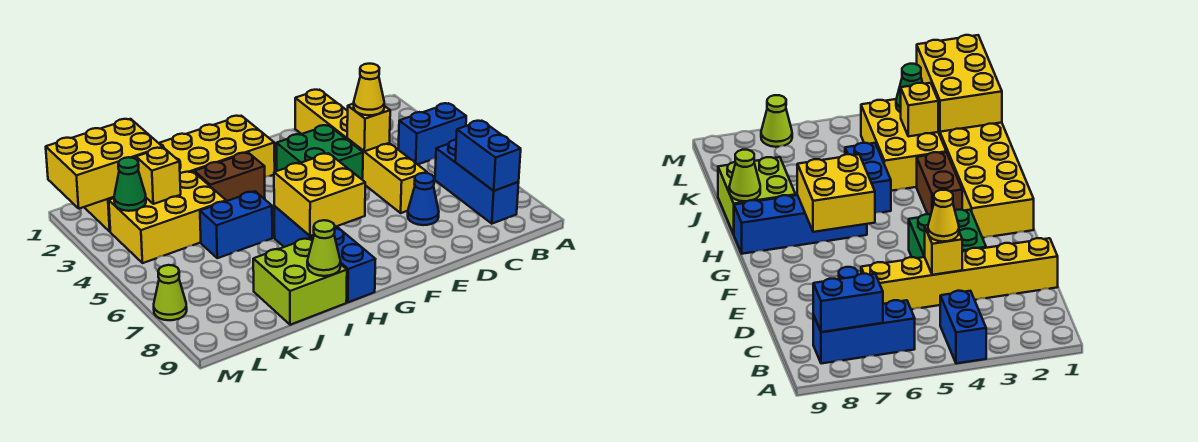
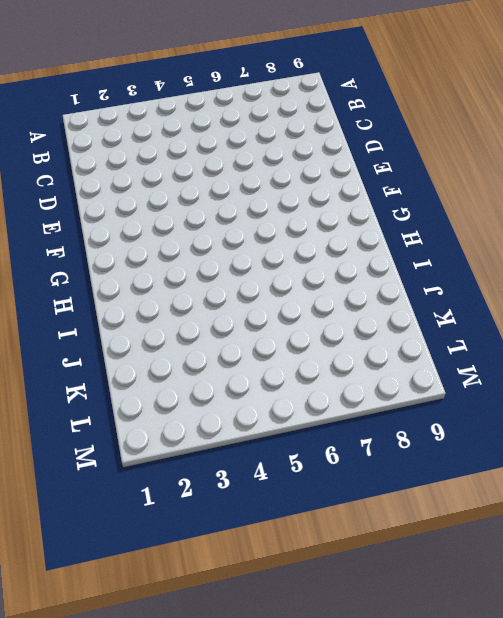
none -> blue 1x2 brick [398,103,466,165]
none -> blue 1x3 brick [435,140,519,224]
none -> yellow 1x6 brick [295,90,427,213]

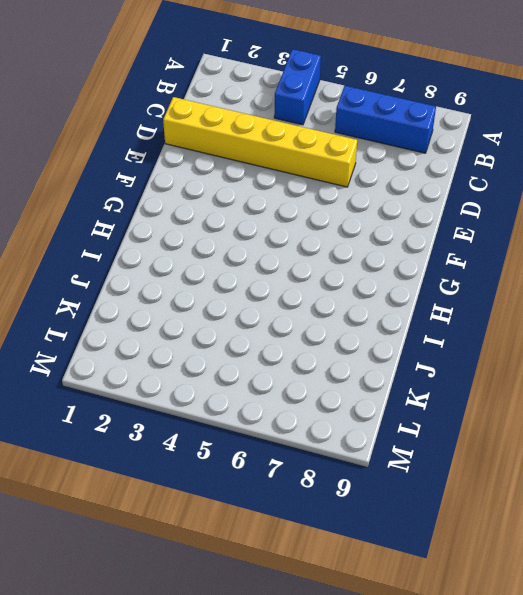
none -> blue 1x1 cone [408,173,439,225]
none -> green 2x2 brick [276,125,363,180]
none -> yellow 2x6 brick [84,116,275,232]

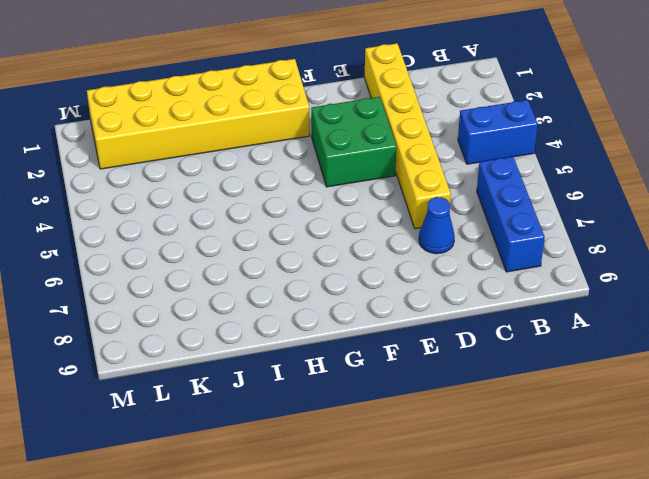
none -> brown 1x2 brick [194,153,265,201]
none -> blue 1x4 brick [274,206,375,302]
none -> blue 1x2 brick [200,191,272,258]

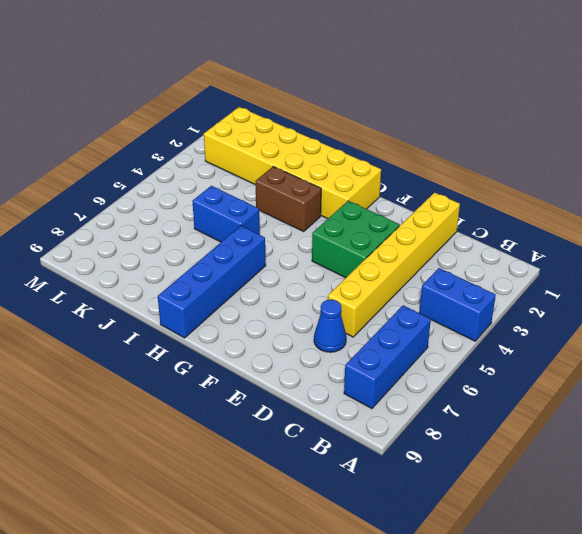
none -> lime 2x2 brick [253,238,347,325]
none -> yellow 2x3 brick [109,171,226,263]
none -> lime 1x1 cone [154,265,187,320]

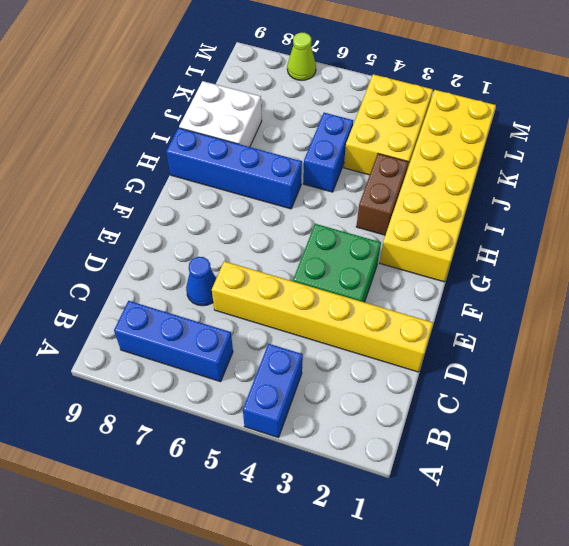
white 2x2 brick [179,81,262,147] -> lime 2x2 brick [253,238,347,325]
none -> blue 1x2 brick [455,121,521,191]
none -> yellow 1x1 brick [347,104,390,151]
none -> yellow 2x2 brick [274,153,365,236]

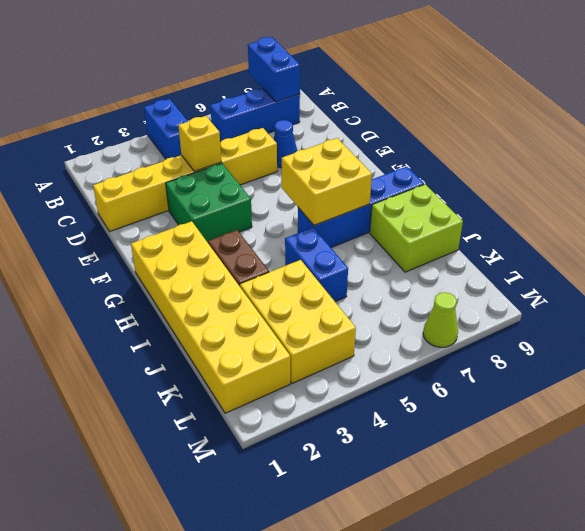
blue 1x2 brick [248,37,300,102] -> blue 1x2 brick turned to [455,121,521,191]
none -> lime 1x1 cone [307,220,341,276]
none -> yellow 2x3 brick [46,119,163,209]
none -> yellow 1x1 brick [136,147,181,204]

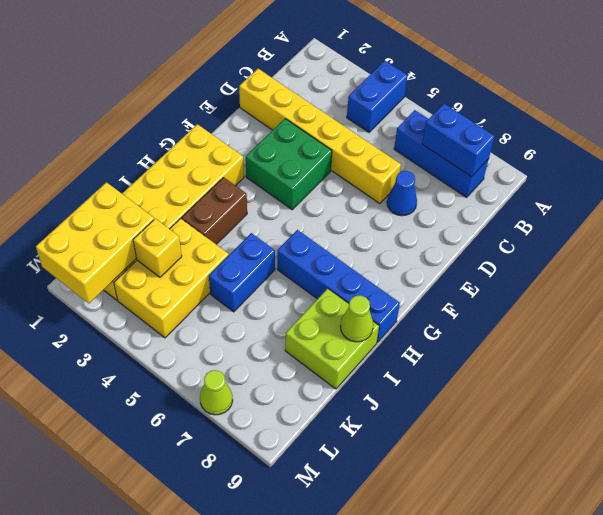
none -> yellow 1x1 brick [347,104,390,151]
none -> yellow 2x2 brick [274,153,365,236]
none -> green 1x1 cone [114,157,146,211]

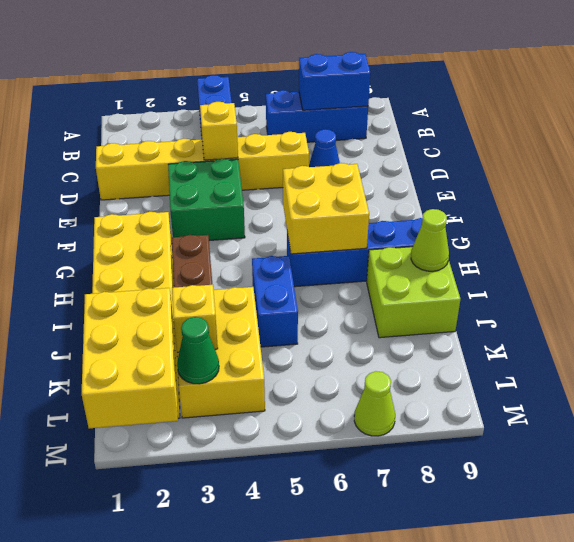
none -> yellow 1x1 cone [354,64,384,115]

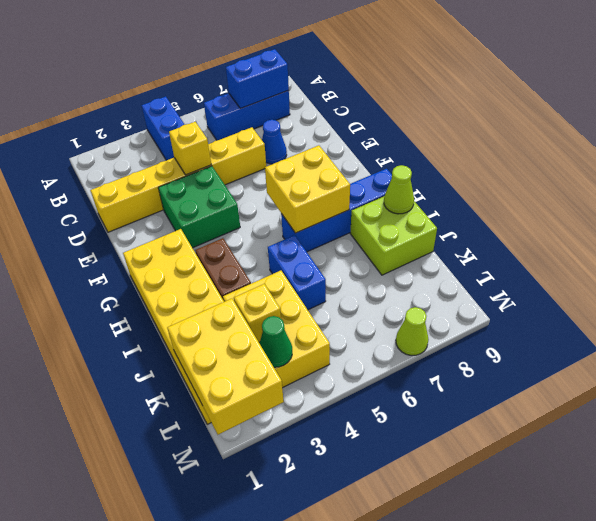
none -> yellow 1x1 cone [354,64,384,115]

